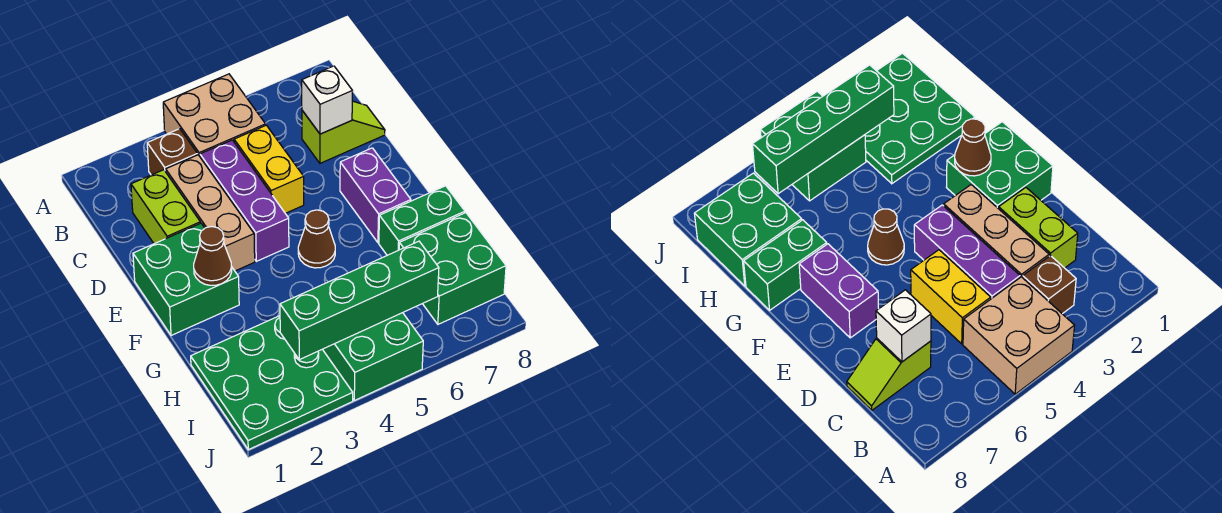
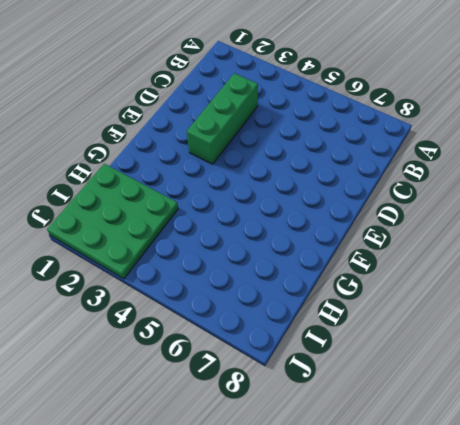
green 1x3 brick [187,73,258,164] -> tan 1x3 brick [166,155,255,271]
none -> tan 2x2 brick [163,74,266,156]
none -> brown 1x1 brick [147,129,197,175]
none -> lime 1x2 brick [131,170,200,244]

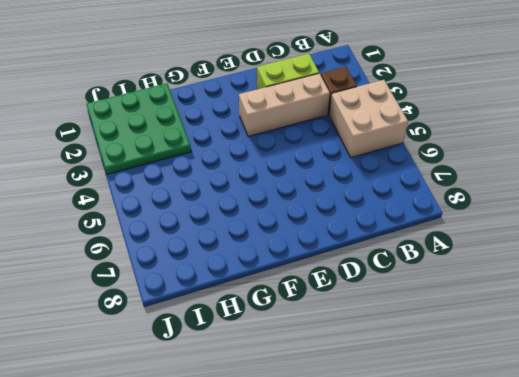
none -> purple 1x3 brick [200,140,289,261]
none -> yellow 1x2 brick [234,125,304,213]
none -> lime 1x2 slope [302,101,385,163]

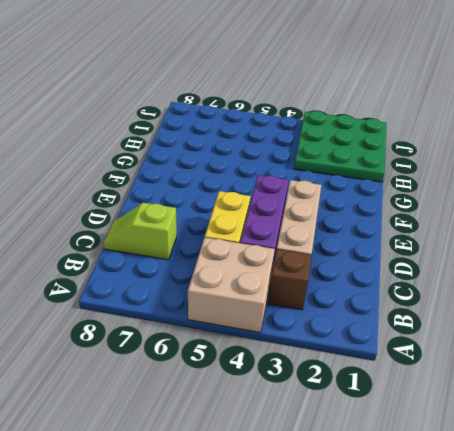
none -> lime 1x2 brick [131,170,200,244]
none -> green 2x2 brick [133,223,239,335]
none -> purple 1x2 brick [340,148,411,243]

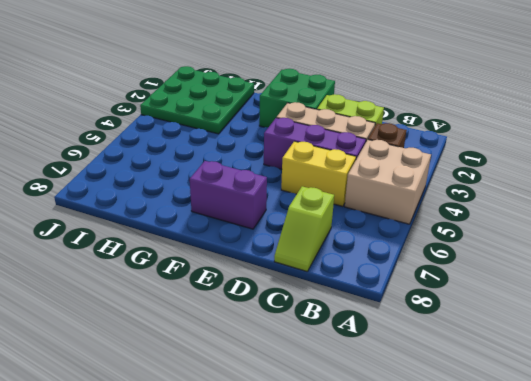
none -> brown 1x1 cone [298,210,335,268]
none -> green 1x2 brick [379,186,465,255]
none -> green 2x2 brick [399,213,506,324]

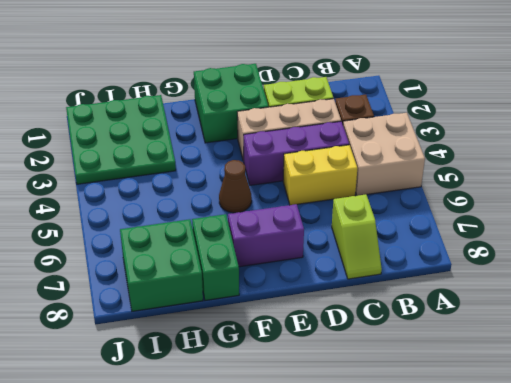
none -> green 2x2 brick [323,313,423,401]
none -> white 1x1 brick [302,66,352,134]
none -> brown 1x1 cone [194,227,232,285]

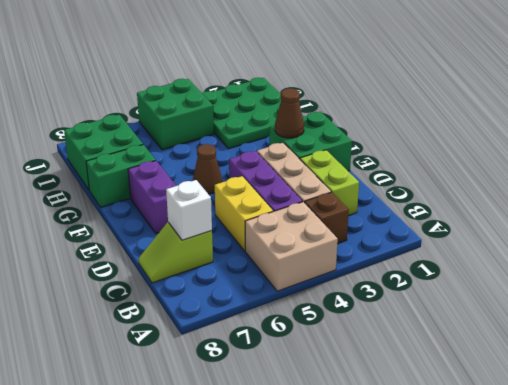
none -> green 1x4 brick [280,241,439,360]

